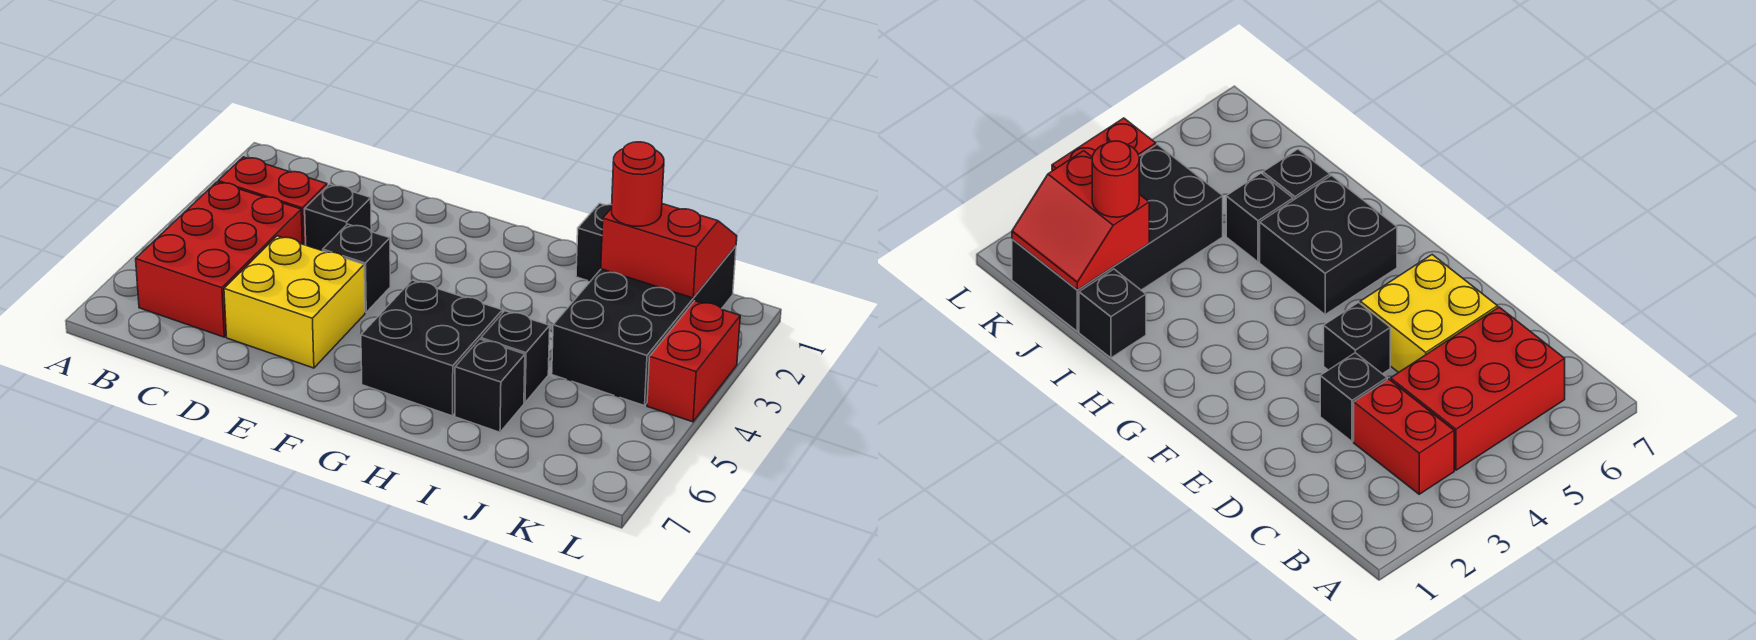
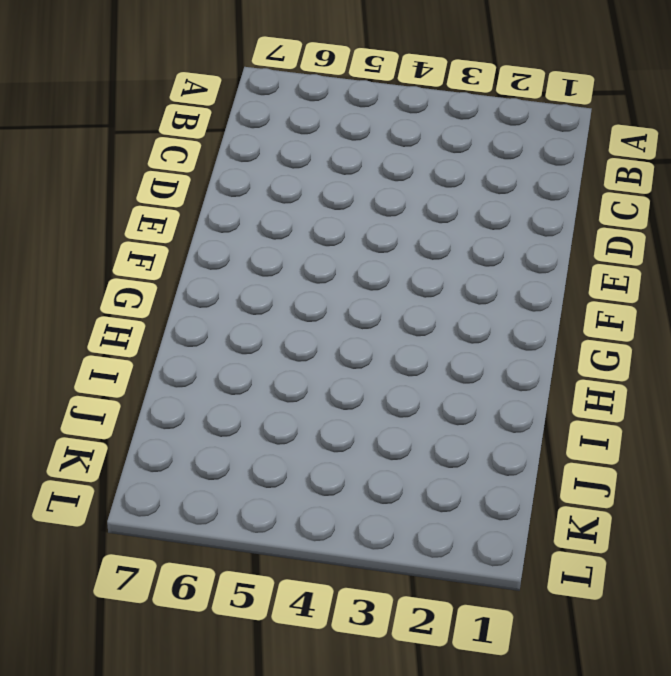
none -> red 1x2 brick [218,157,327,245]
none -> red 2x3 brick [136,182,302,337]
none -> black 1x1 brick [305,184,371,251]

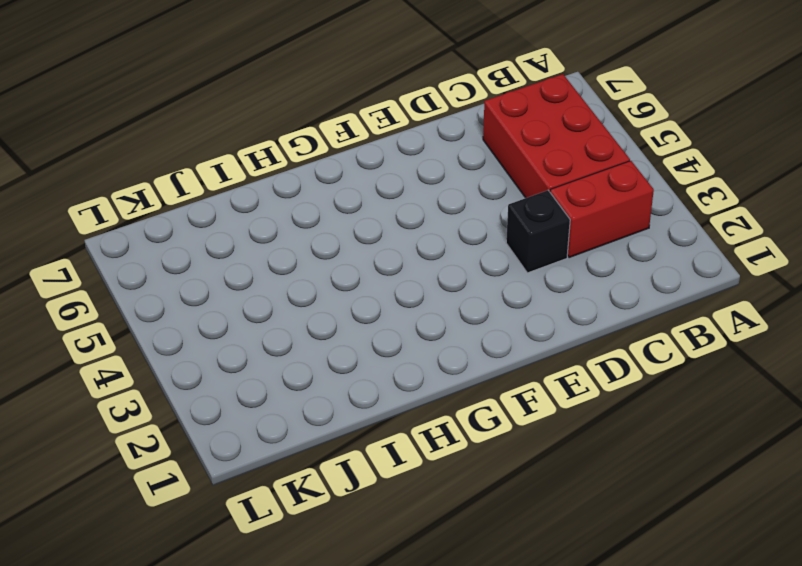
none -> yellow 2x2 brick [224,236,365,368]
none -> black 1x1 brick [323,224,390,312]
none -> black 2x2 brick [361,280,502,416]

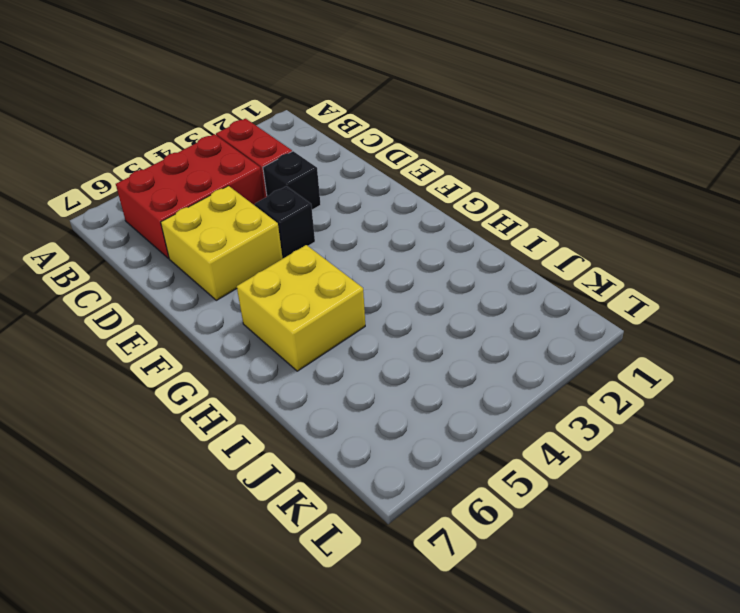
yellow 2x2 brick [237,245,365,371] -> black 2x2 brick [361,280,502,416]
none -> black 1x1 brick [576,203,612,281]
none -> black 1x1 brick [481,311,550,403]
none -> black 1x1 brick [455,339,525,432]

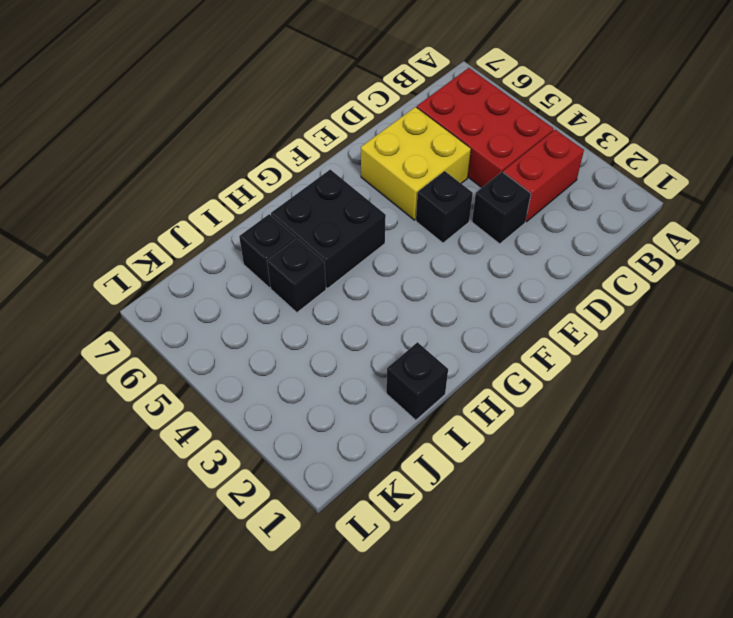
none -> black 2x4 brick [552,246,736,406]
none -> red 1x2 brick [647,301,740,422]
none -> red 2x2 slope [601,204,737,298]

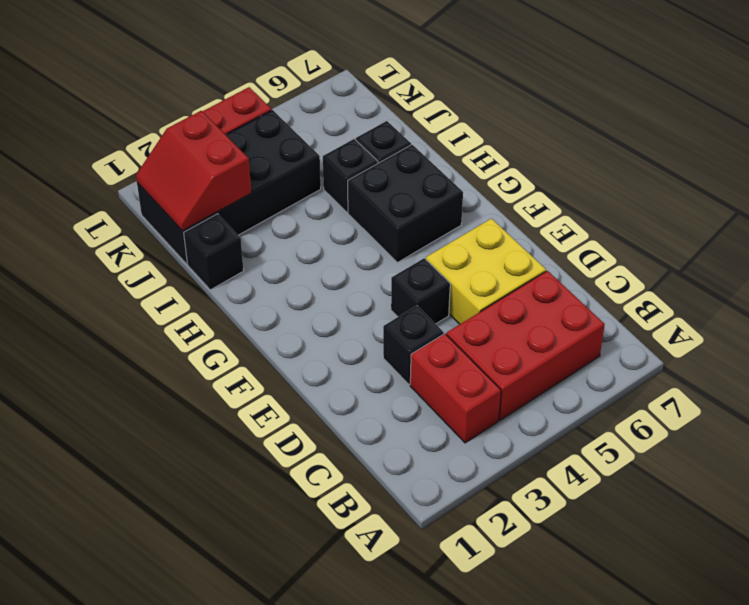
none -> red 1x1 round brick [612,142,664,226]

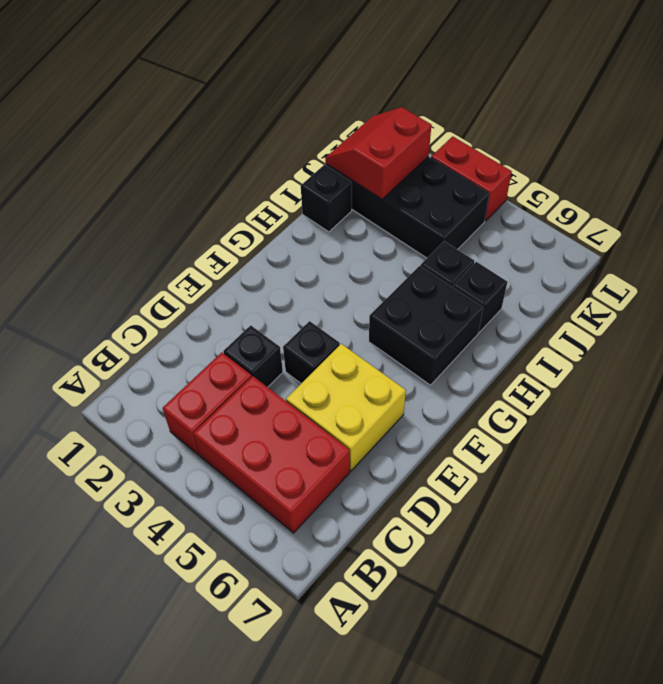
none -> red 1x1 round brick [612,142,664,226]

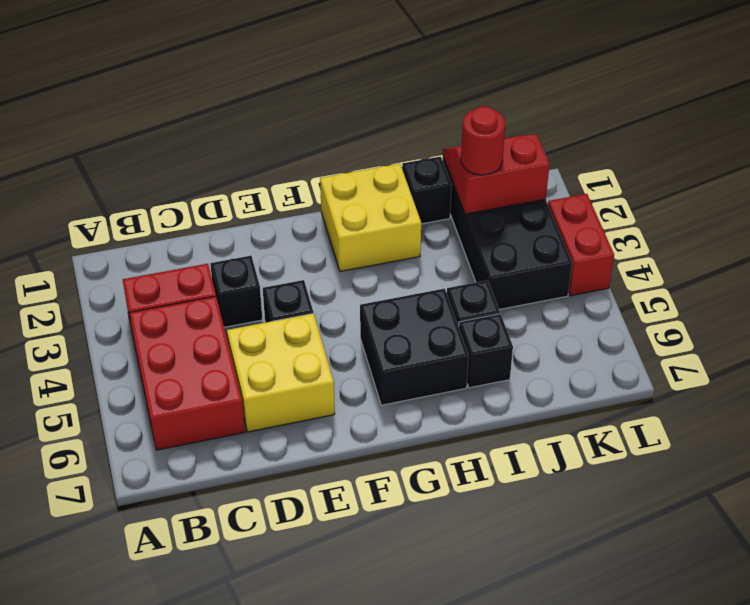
yellow 2x2 brick [320,164,421,272] -> none

